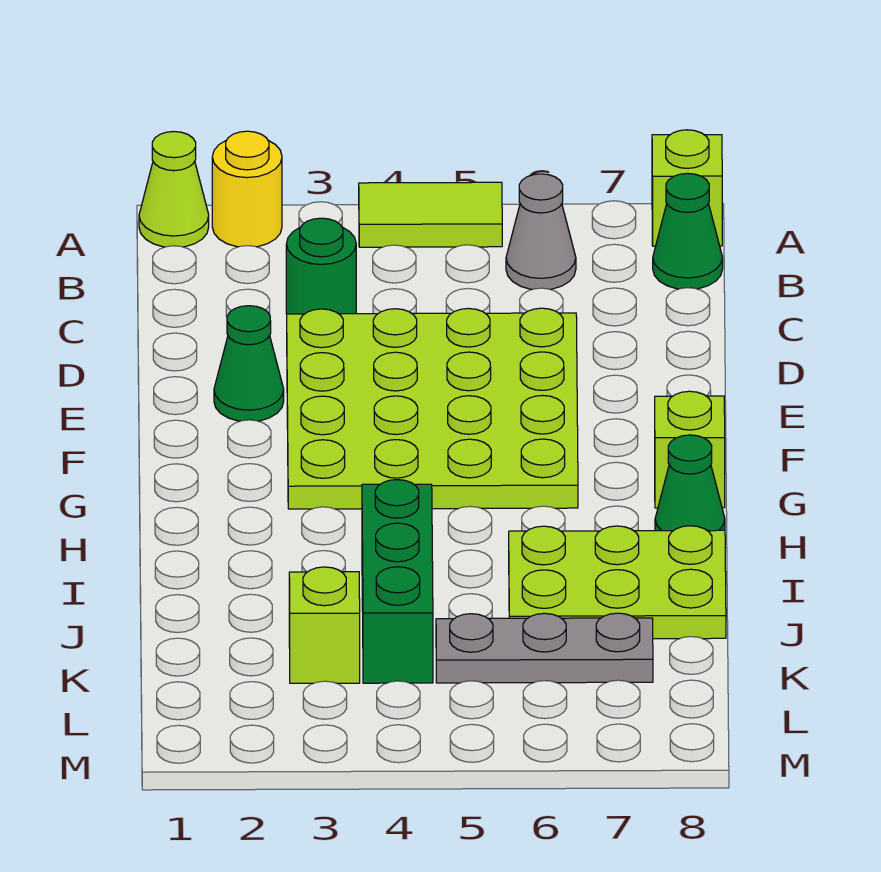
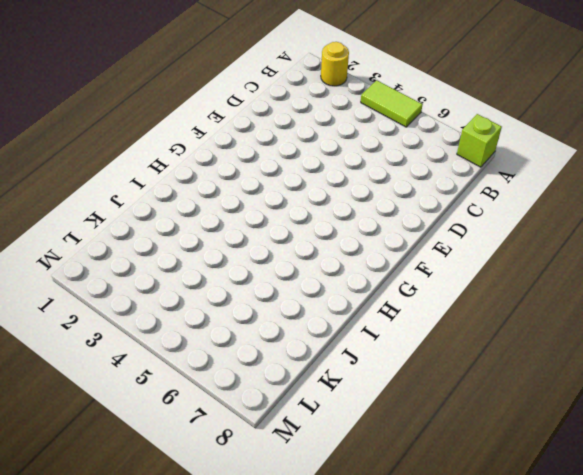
none -> lime 1x1 cone [139,131,209,247]
none -> grey 1x1 cone [506,174,576,289]
none -> green 1x1 cone [653,173,723,289]

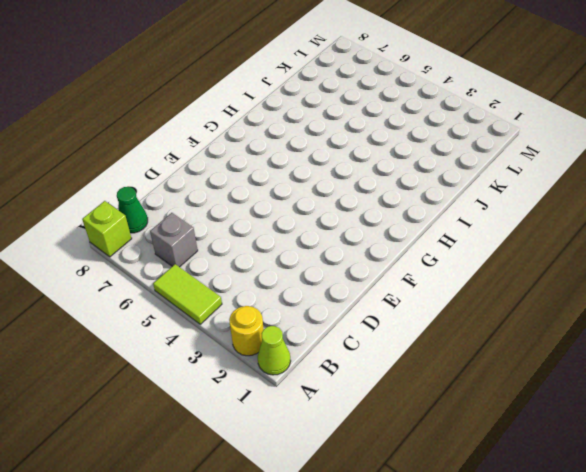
grey 1x1 brick [150,213,198,267] -> grey 1x1 cone [506,174,576,289]
none -> green 1x1 round brick [286,218,356,314]
none -> lime 4x4 plate [287,308,578,509]
none -> green 1x1 cone [214,306,284,421]

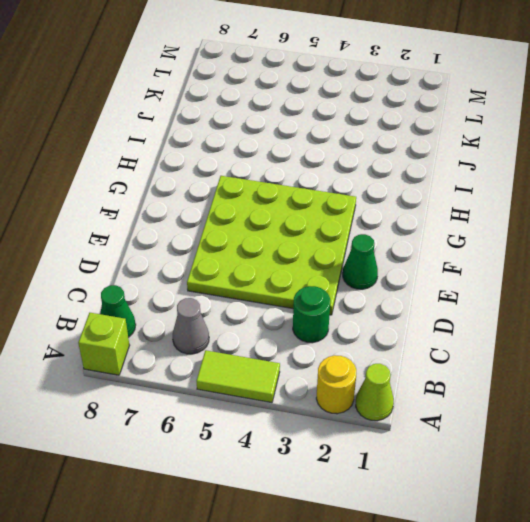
none -> lime 1x1 brick [655,391,725,508]
none -> green 1x1 cone [655,435,725,531]
none -> green 1x3 brick [362,480,433,683]

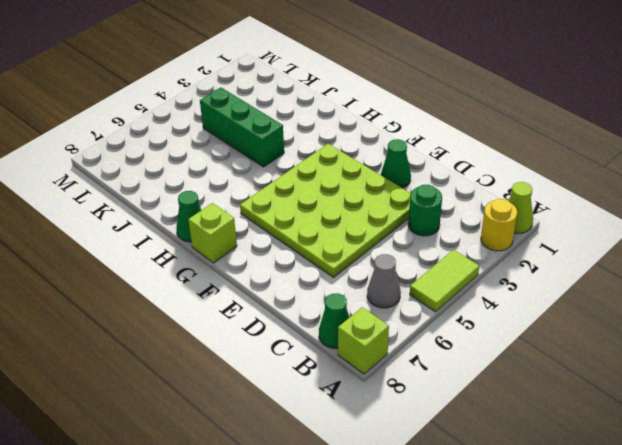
none -> lime 2x3 plate [509,526,726,639]
none -> lime 1x1 brick [289,567,360,683]
none -> grey 1x3 plate [436,613,653,683]

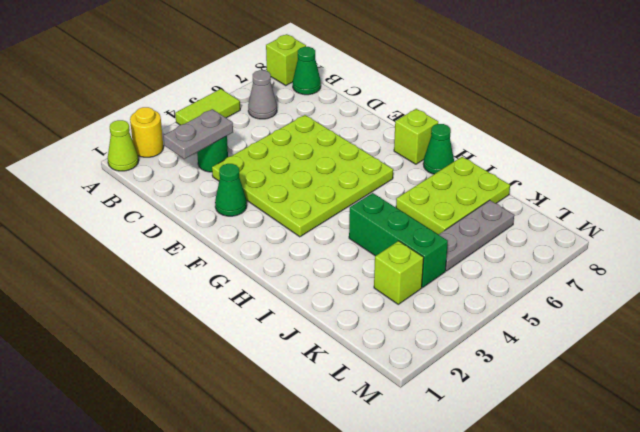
grey 1x2 plate [163,109,233,159] -> none

